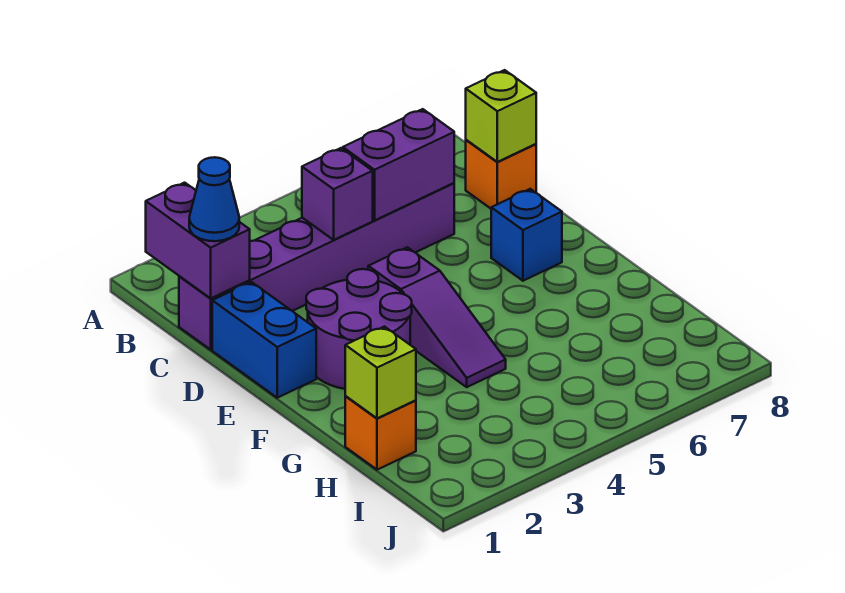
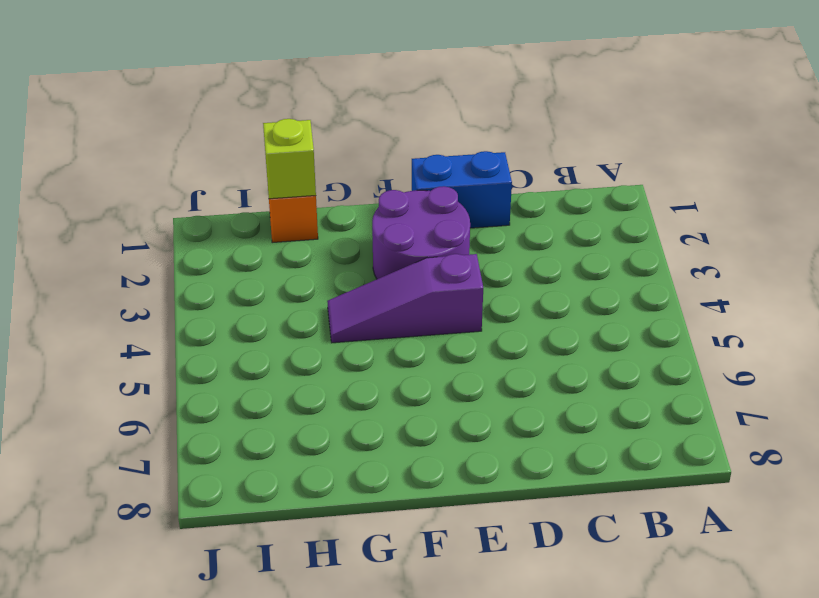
none -> purple 1x6 brick [179,183,454,350]
none -> orange 1x1 brick [466,140,536,209]
none -> blue 1x1 brick [491,189,562,281]

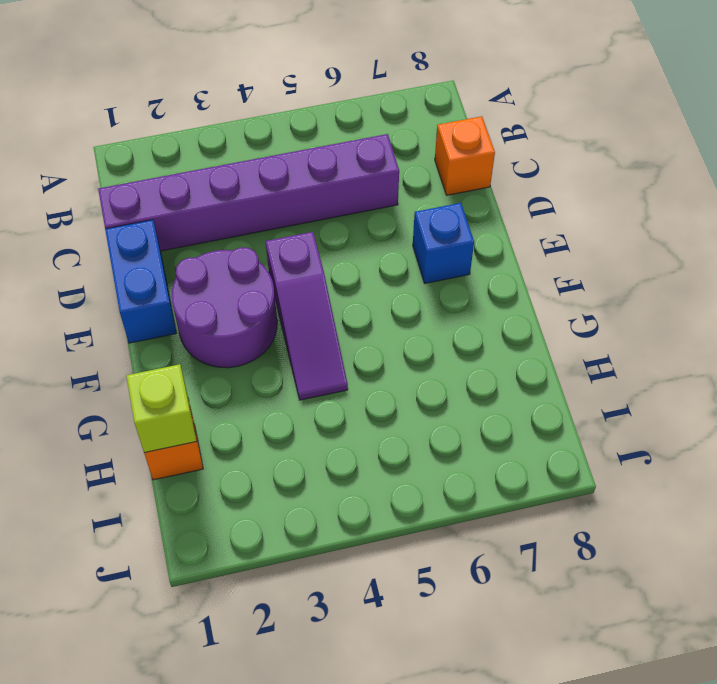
none -> purple 1x2 brick [146,183,250,298]
none -> purple 1x1 brick [302,148,373,240]
none -> purple 1x2 brick [343,109,454,220]

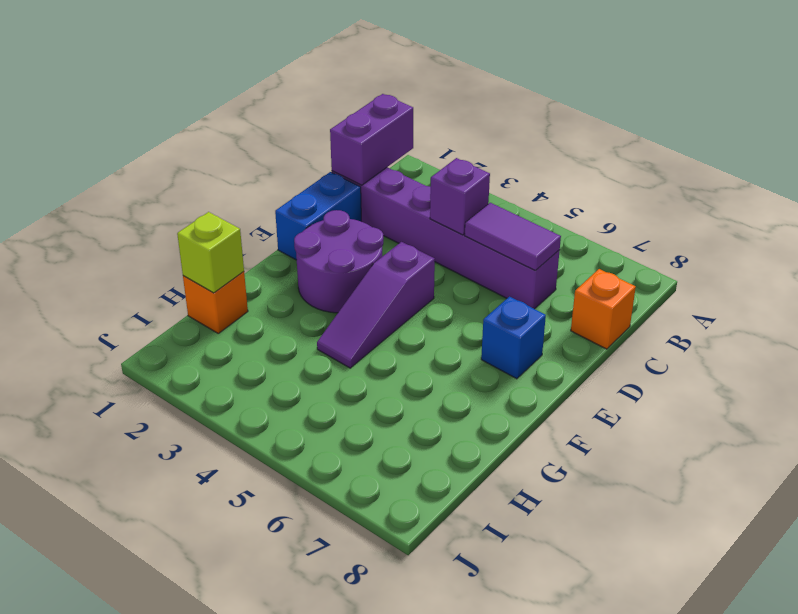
purple 1x2 tile [465,203,561,271] -> purple 1x2 brick [343,109,454,220]
none -> lime 1x1 brick [466,70,536,162]
none -> blue 1x1 cone [189,157,239,241]

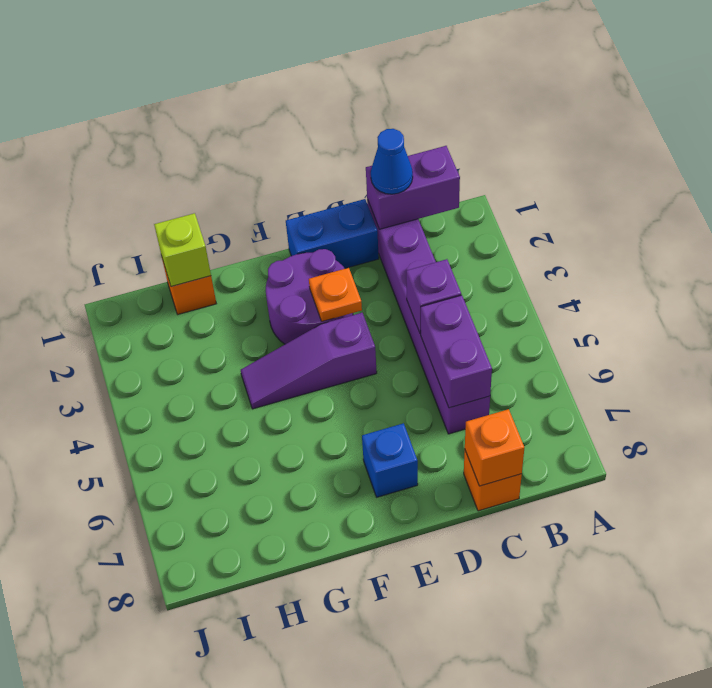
orange 1x1 brick [465,409,524,486] -> lime 1x1 brick [466,70,536,162]
orange 1x1 plate [309,268,362,321] -> none

